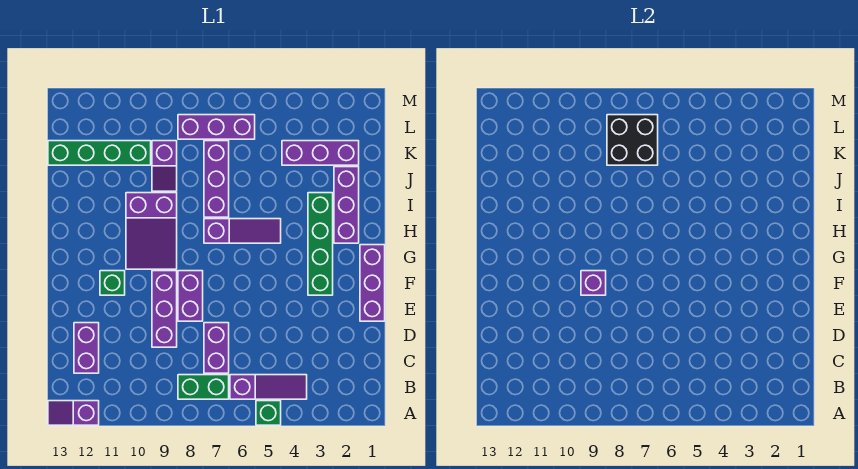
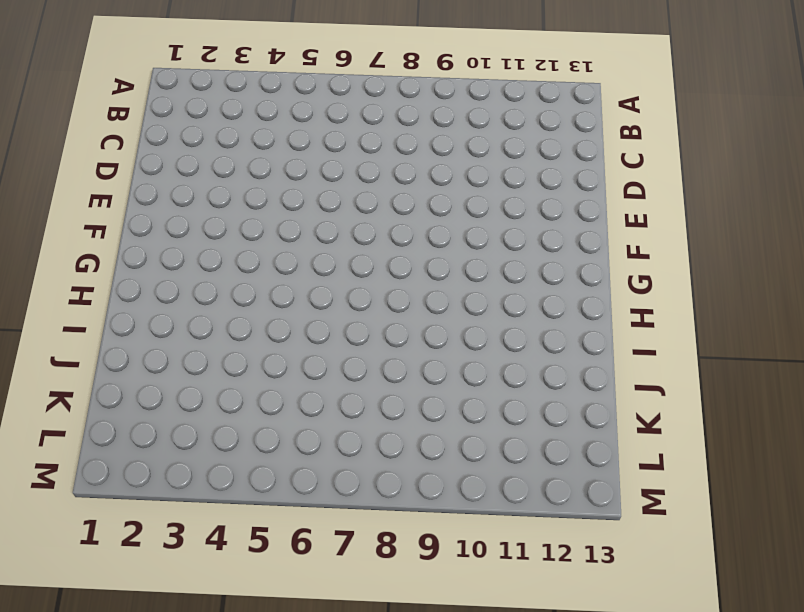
none -> green 1x1 brick [256,401,281,425]
none -> purple 1x2 slope [48,401,99,425]
none -> purple 1x3 slope [230,375,307,399]

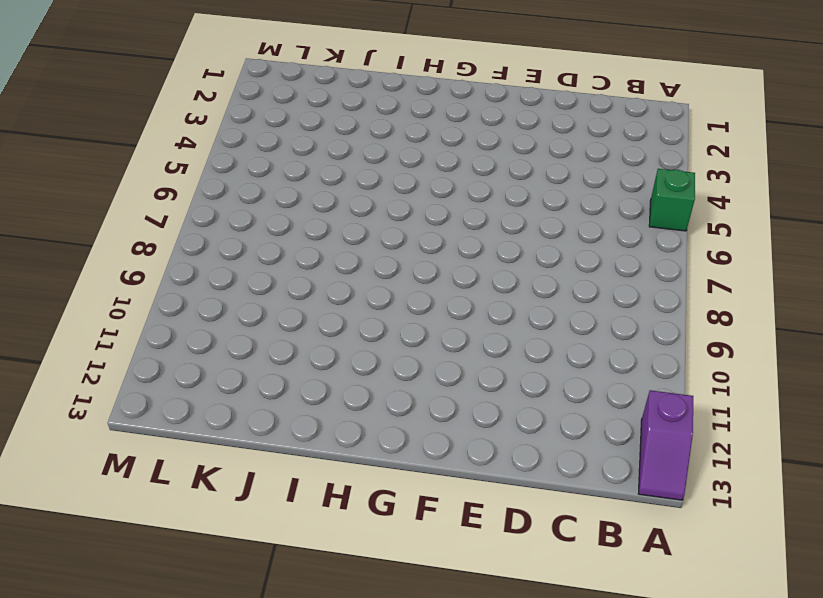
none -> purple 1x3 slope [230,375,307,399]
none -> green 1x2 brick [178,375,229,399]
none -> purple 1x2 brick [204,323,229,373]

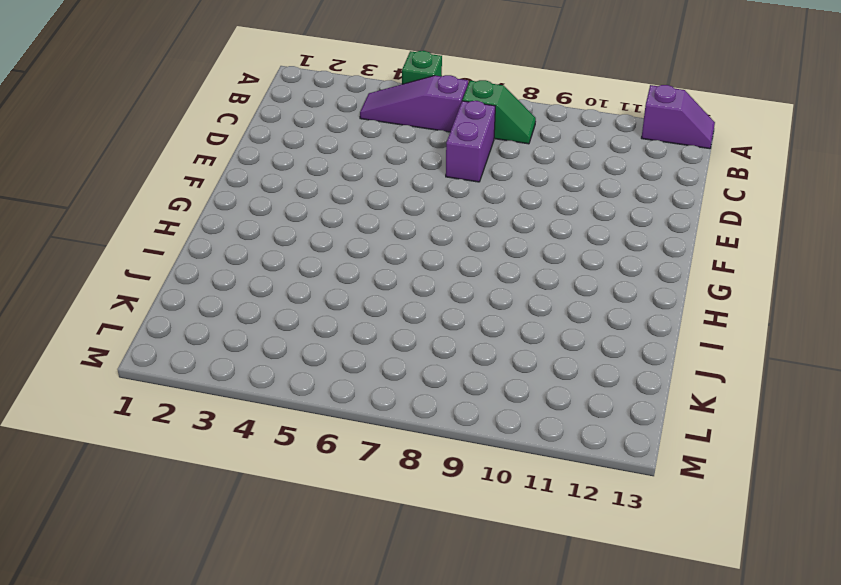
green 1x2 slope [462,80,536,144] -> green 1x2 brick [178,375,229,399]
none -> purple 1x2 brick [74,323,99,373]
none -> purple 1x3 brick [152,271,177,347]
none -> purple 1x3 brick [360,245,385,321]

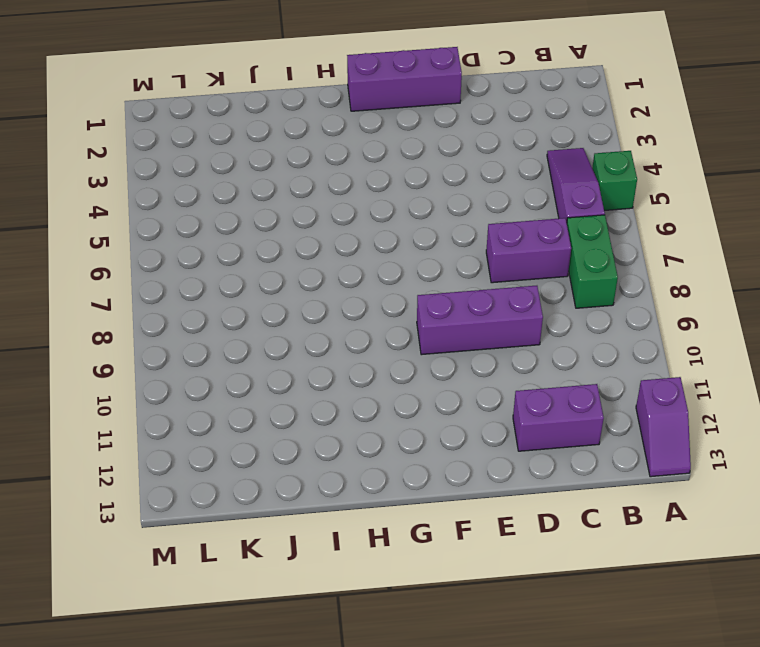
none -> purple 1x2 brick [178,271,203,321]
none -> green 1x4 brick [308,193,333,295]
none -> green 1x1 brick [100,271,125,295]

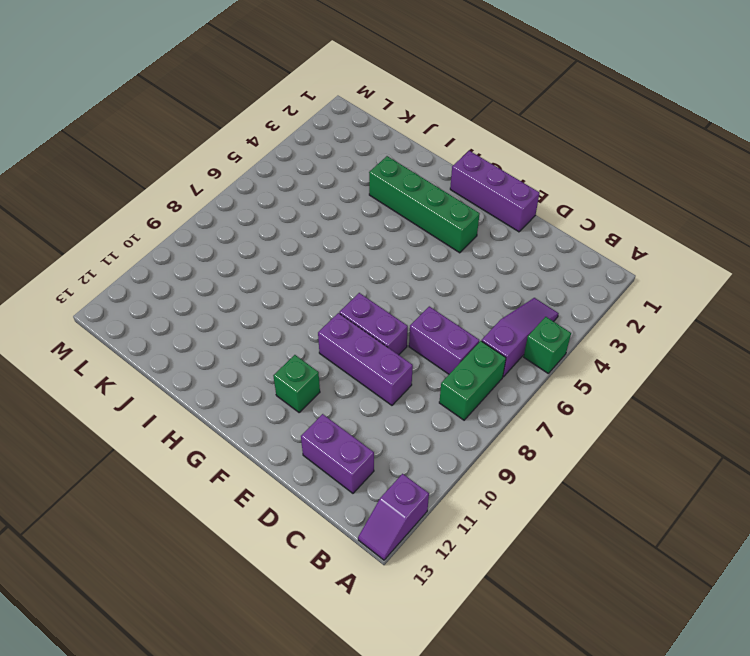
none -> purple 2x3 slope [126,193,177,269]
none -> purple 1x3 brick [334,167,359,243]
none -> purple 1x3 slope [204,219,281,243]

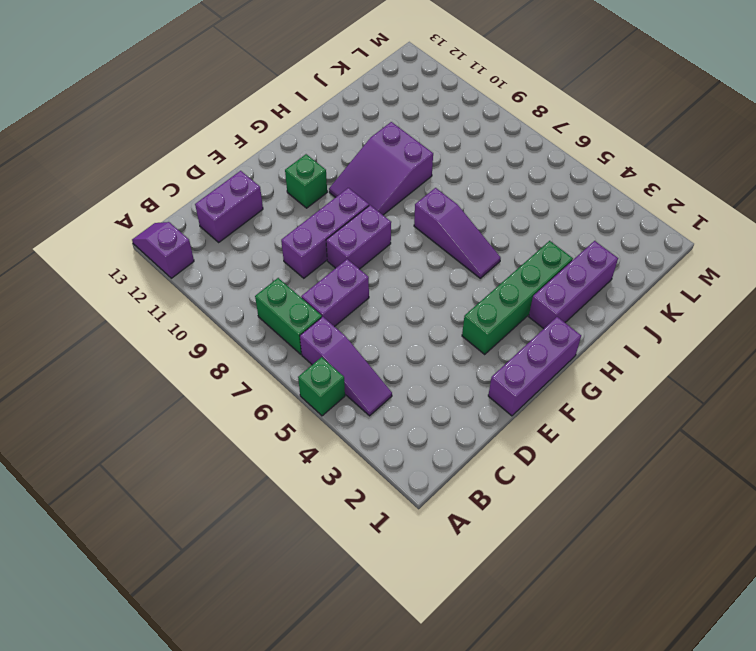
none -> purple 1x3 brick [204,141,229,217]
none -> purple 1x2 slope [152,141,177,191]
none -> purple 1x3 brick [282,141,359,165]

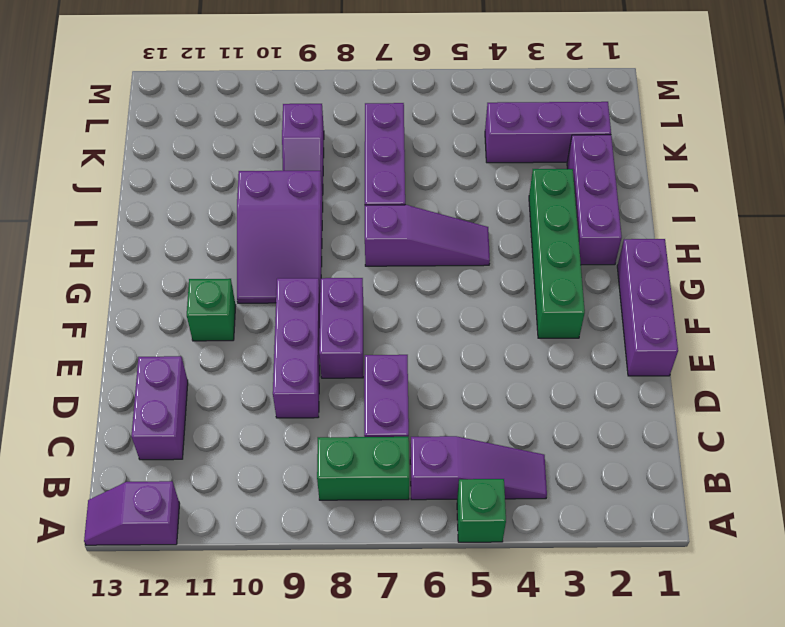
none -> green 1x4 brick [48,141,151,165]
none -> purple 1x3 brick [178,115,255,139]
none -> purple 1x1 brick [581,271,606,295]

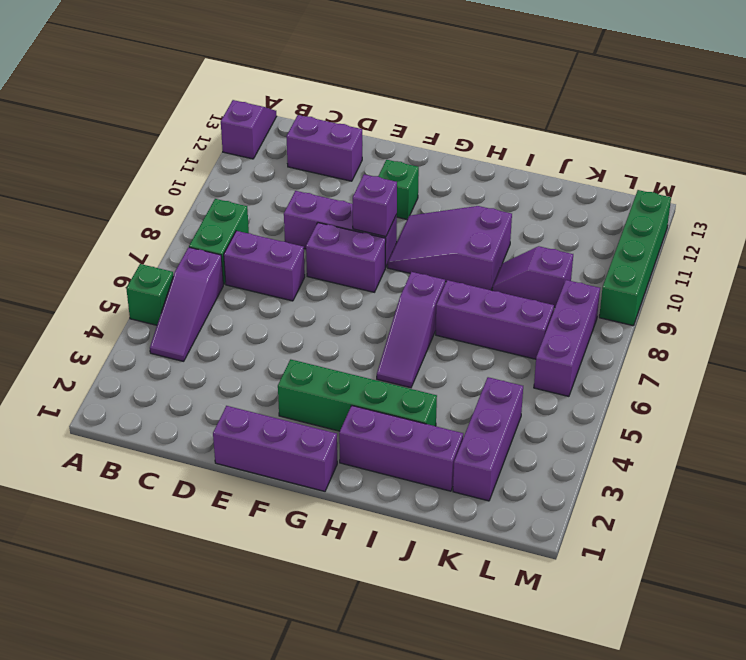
green 1x4 brick [599,190,671,326] -> green 1x4 brick moved to [48,141,151,165]
none -> black 2x2 brick [607,115,658,165]

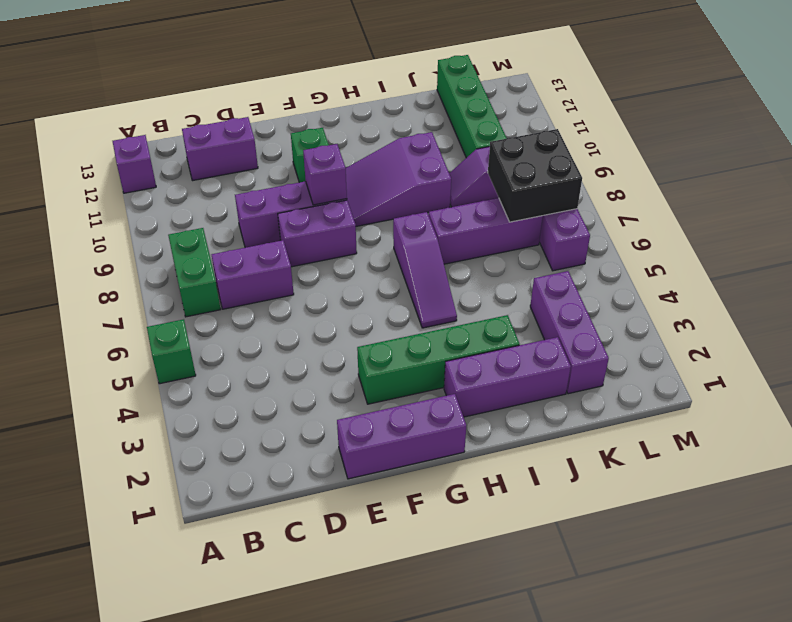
none -> purple 1x3 slope [230,375,307,399]

